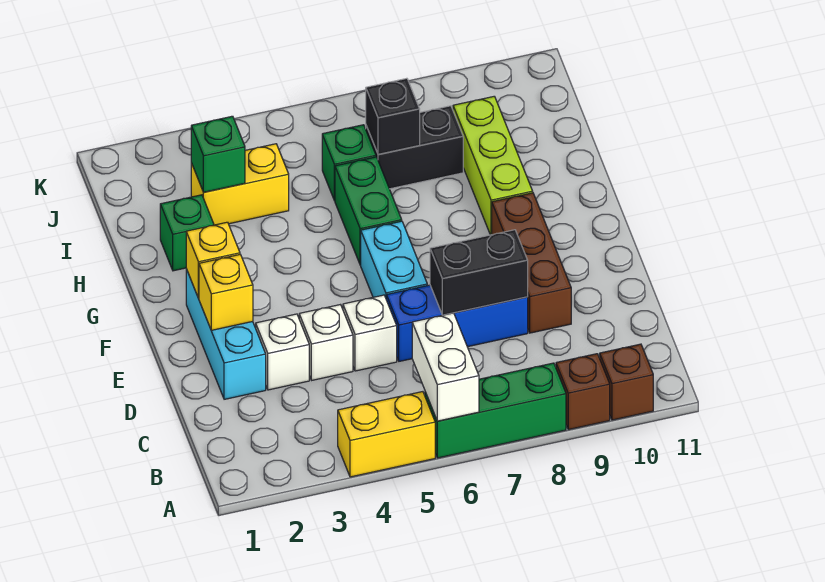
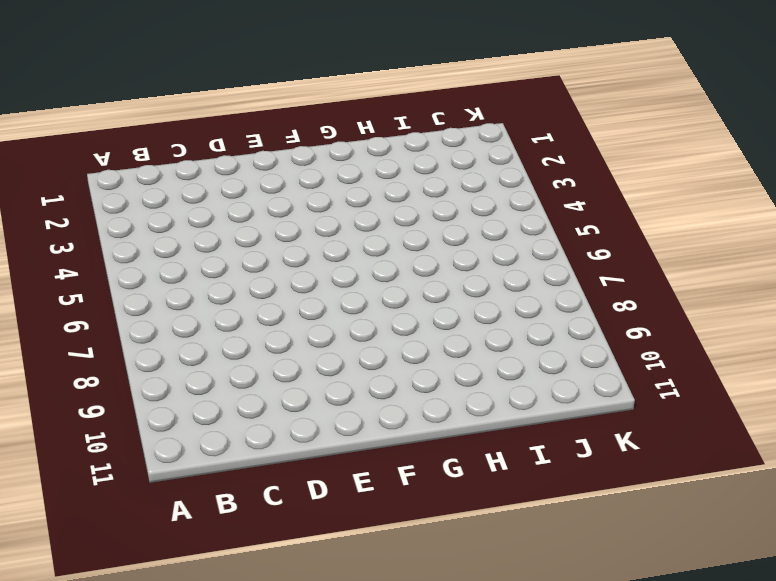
none -> yellow 1x2 brick [338,392,435,477]
none -> green 1x3 brick [425,363,566,458]
none -> brown 1x1 brick [556,354,610,430]

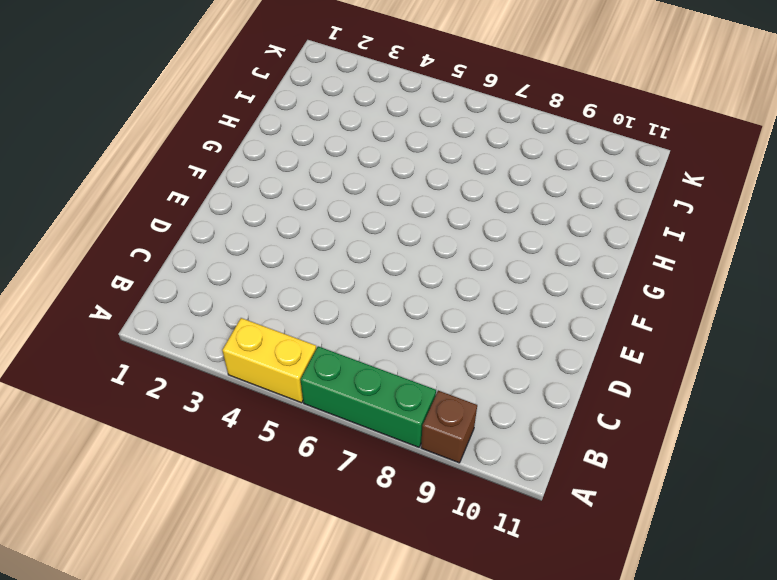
none -> brown 1x1 brick [600,344,653,420]
none -> cyan 1x3 brick [186,269,266,399]
none -> white 1x1 brick [256,314,309,390]

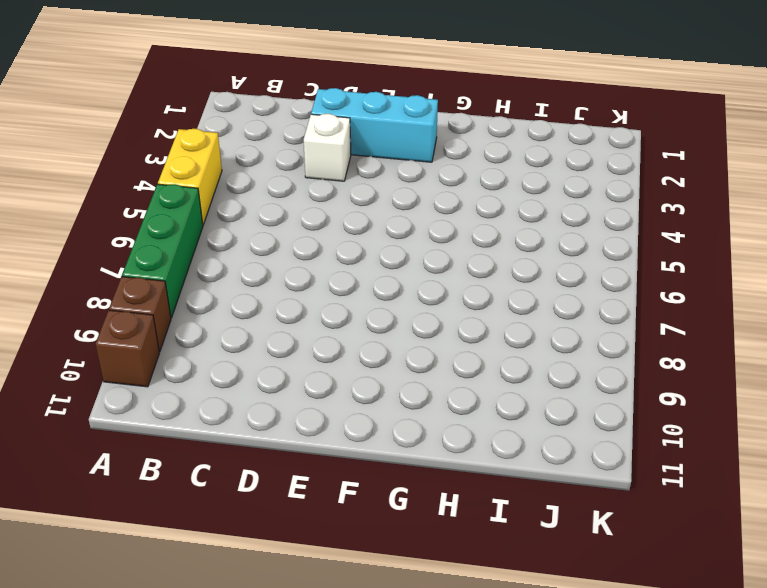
none -> white 1x1 brick [299,305,353,380]
none -> white 1x1 brick [343,295,397,371]
none -> blue 1x3 brick [386,285,528,361]

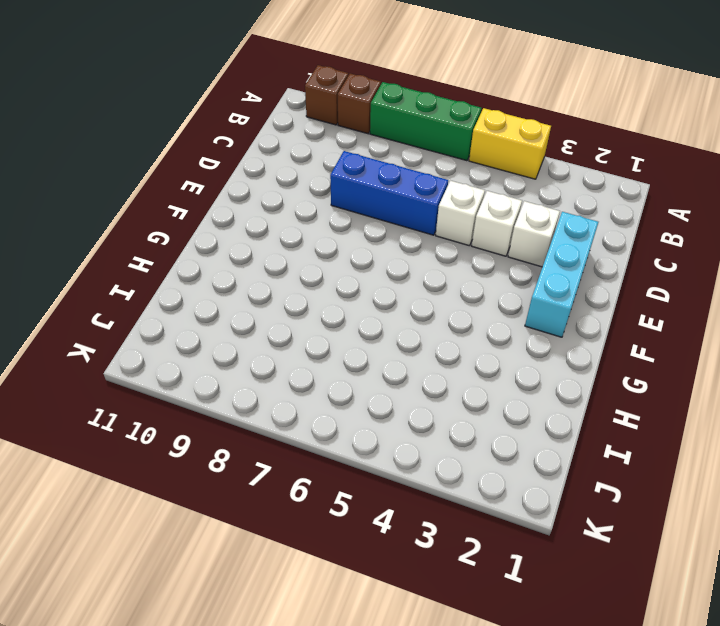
none -> brown 1x3 brick [492,193,571,333]
none -> cyan 1x2 brick [361,221,427,298]
none -> green 1x2 brick [335,157,402,265]

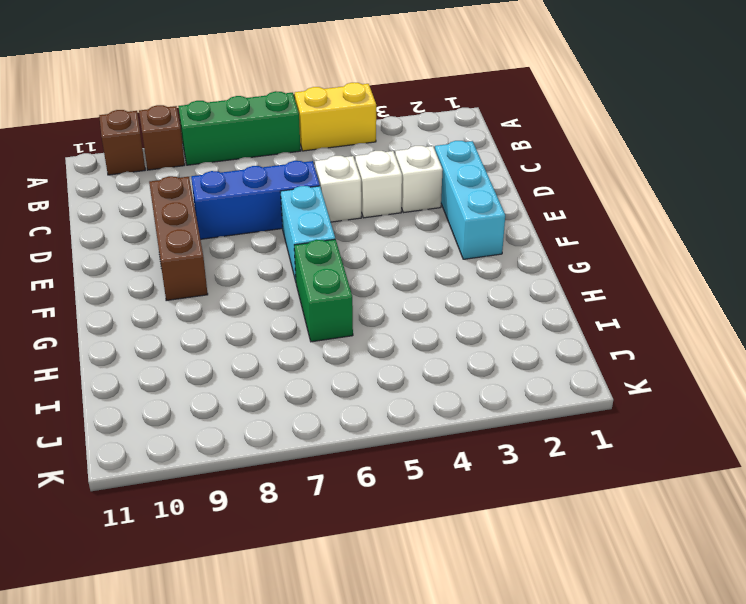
none -> lime 1x3 brick [453,96,533,235]
none -> green 1x1 brick [160,195,214,271]
none -> yellow 1x2 brick [191,144,289,225]

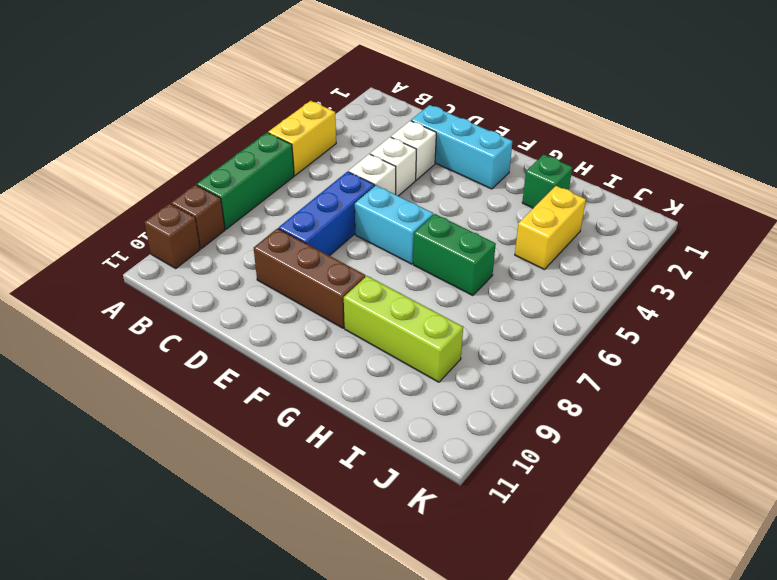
none -> green 1x1 brick [322,125,376,201]
none -> black 1x2 brick [366,106,463,189]
none -> white 1x2 brick [412,313,479,421]

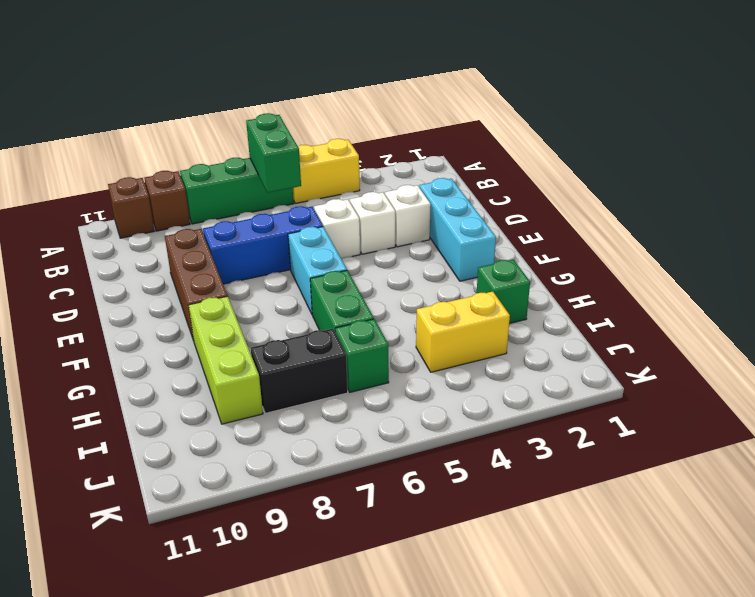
green 1x2 brick [246,113,301,193] -> white 1x2 brick [412,313,479,421]
none -> black 1x2 brick [430,230,528,315]
none -> yellow 1x1 brick [199,255,253,330]
none -> yellow 1x1 brick [186,222,240,298]

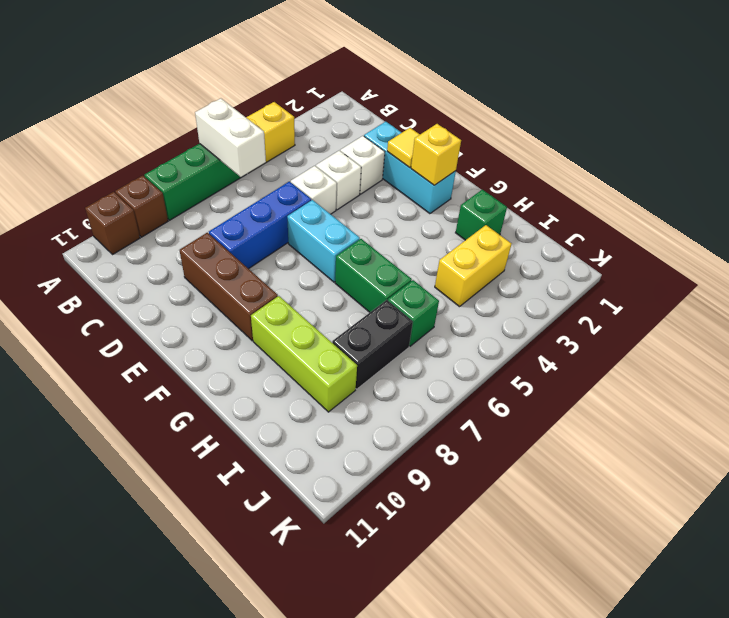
yellow 1x1 tile [387,128,420,168] -> yellow 1x1 brick [199,255,253,330]
none -> black 1x2 brick [430,230,528,315]
none -> green 1x1 brick [191,116,245,192]
none -> black 1x1 brick [366,78,420,154]

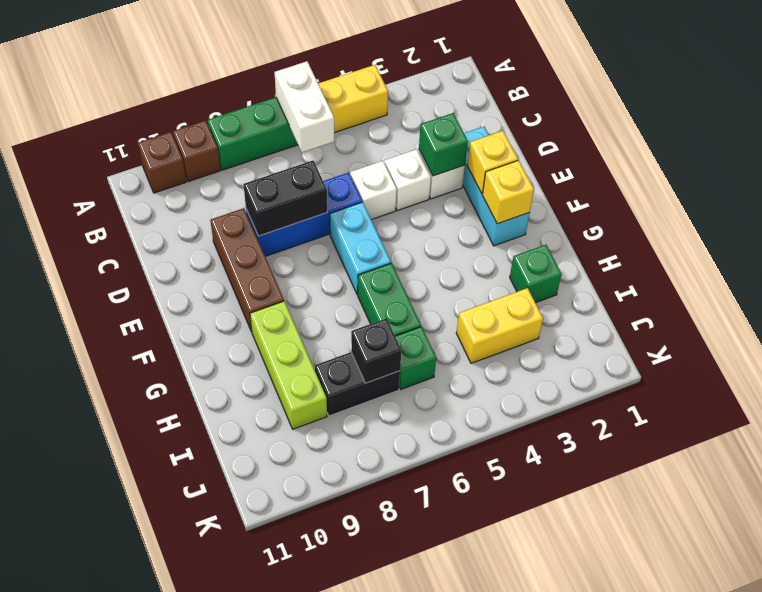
green 1x1 brick [419,113,468,176] -> green 1x1 brick moved to [191,116,245,192]

